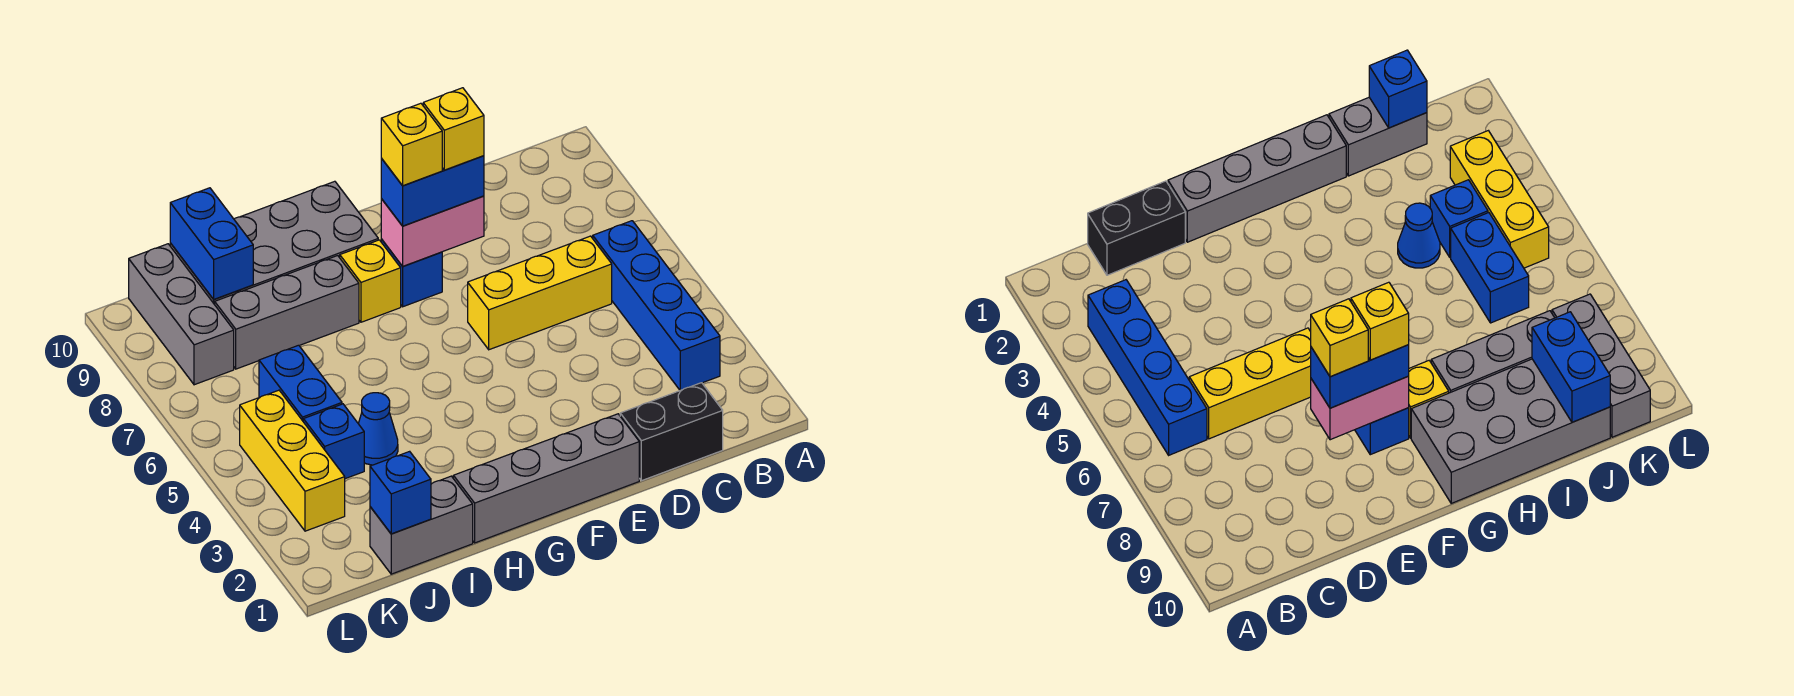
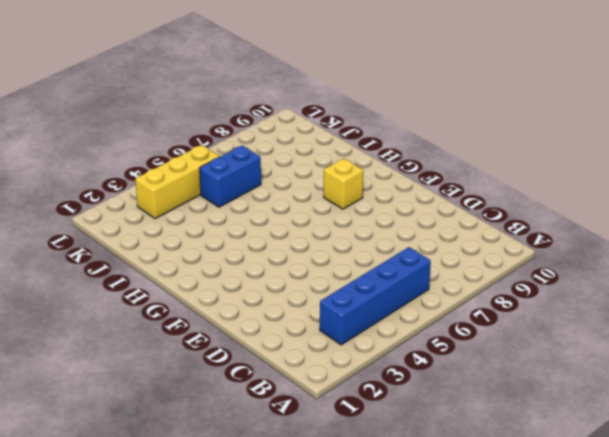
none -> black 1x2 brick [620,383,723,481]
none -> yellow 1x3 brick [468,236,612,350]
none -> grey 1x4 brick [453,414,639,543]

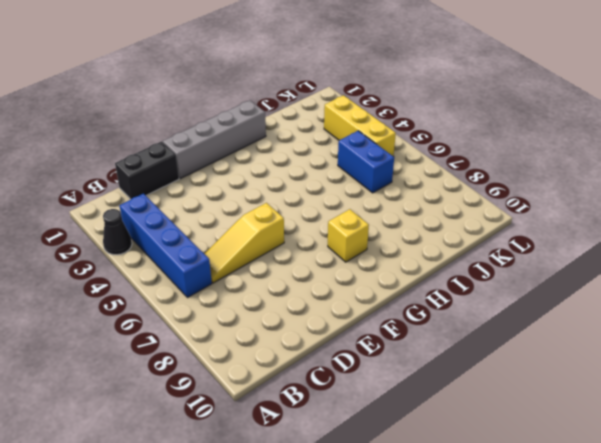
black 1x1 cone [103,209,132,255] -> none
yellow 1x3 slope [205,203,284,283] -> yellow 1x3 brick [468,236,612,350]
none -> blue 1x1 brick [381,239,442,307]
none -> grey 2x4 brick [170,181,378,305]
none -> grey 1x3 brick [215,256,359,369]

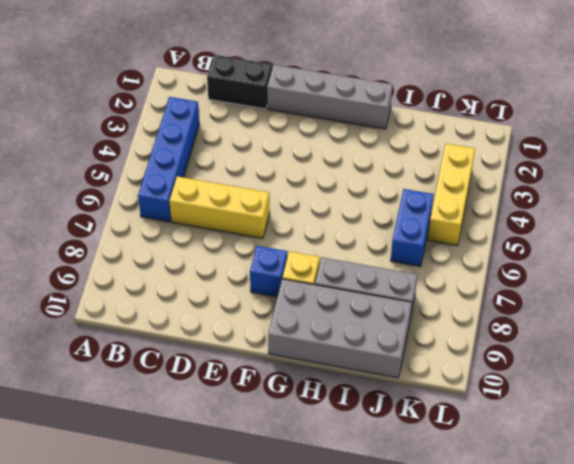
none -> grey 1x2 brick [370,476,473,574]
none -> blue 1x1 cone [358,393,398,465]
none -> blue 1x1 brick [303,404,364,479]

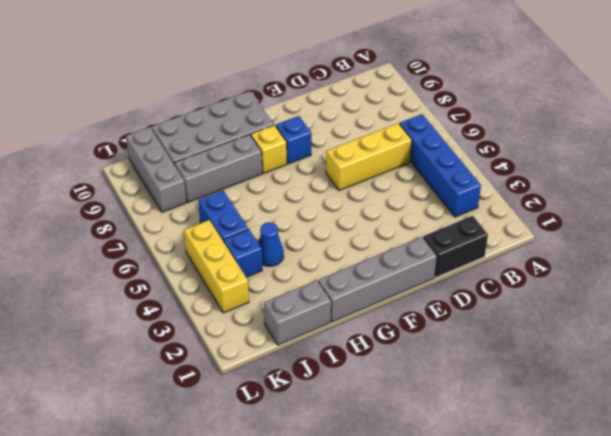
none -> pink 1x2 brick [381,196,484,266]
none -> blue 1x1 brick [370,451,431,534]
none -> blue 1x2 brick [170,188,253,299]

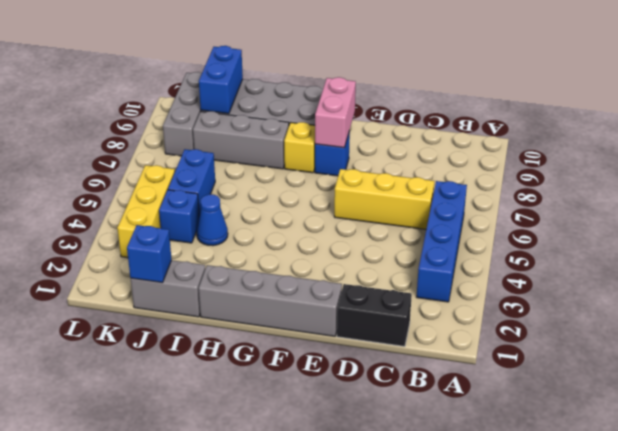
pink 1x2 brick [315,77,356,148] -> pink 1x2 brick turned to [381,196,484,266]
none -> blue 1x2 brick [381,156,484,226]
none -> yellow 1x1 brick [423,88,484,170]
none -> yellow 1x1 brick [381,103,442,186]

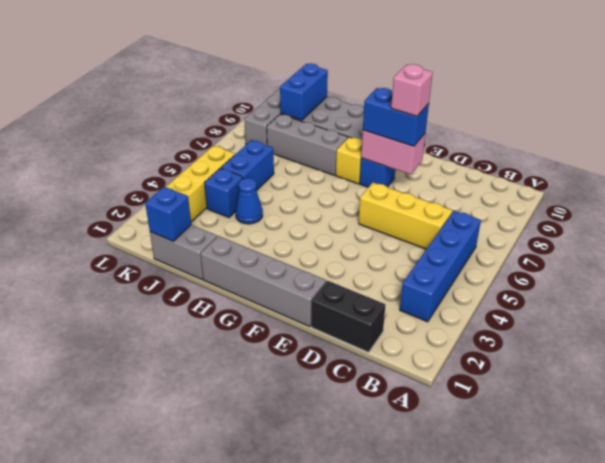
pink 1x1 brick [391,64,433,116] -> yellow 1x1 brick [423,88,484,170]
none -> yellow 1x1 brick [381,103,442,186]

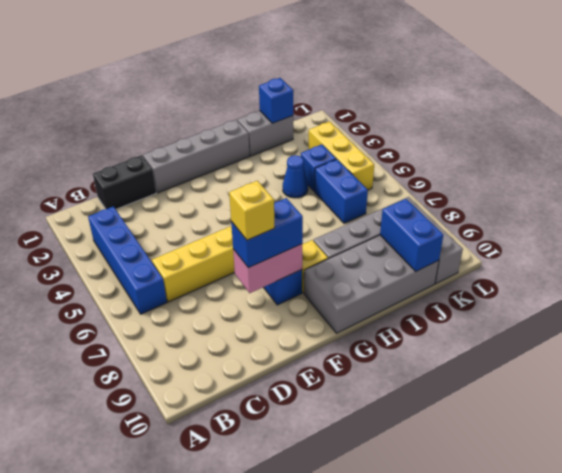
none -> yellow 1x1 brick [381,103,442,186]

